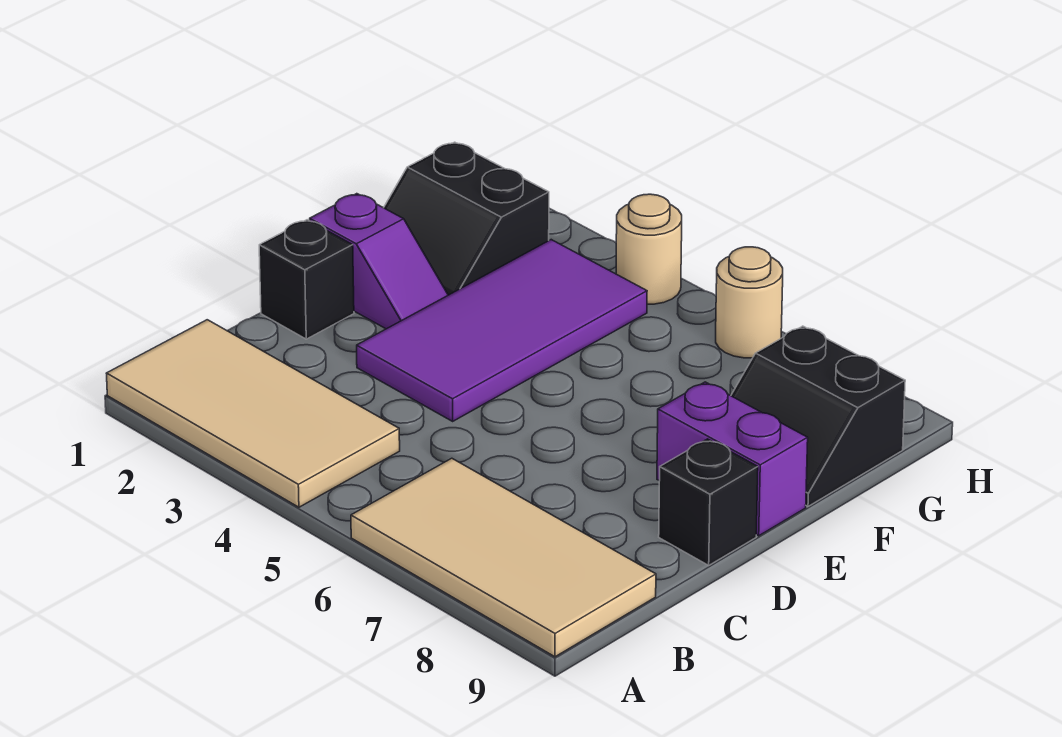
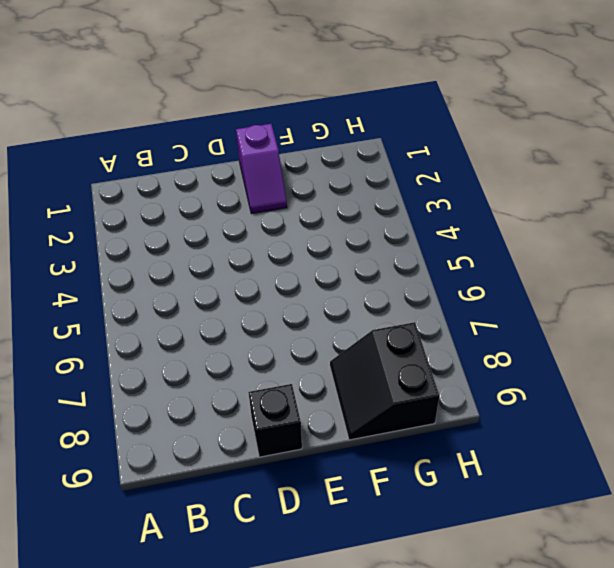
none -> tan 2x4 tile [106,320,400,507]
none -> tan 2x4 tile [351,458,656,657]

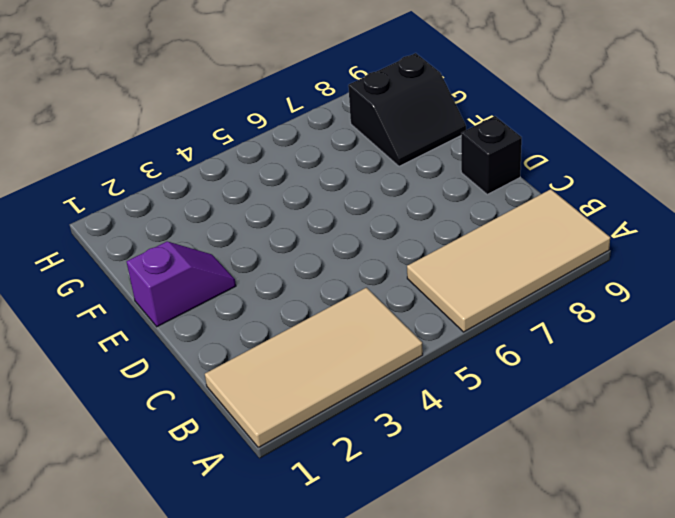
none -> black 1x1 brick [259,220,354,339]
none -> purple 2x4 tile [357,240,647,421]

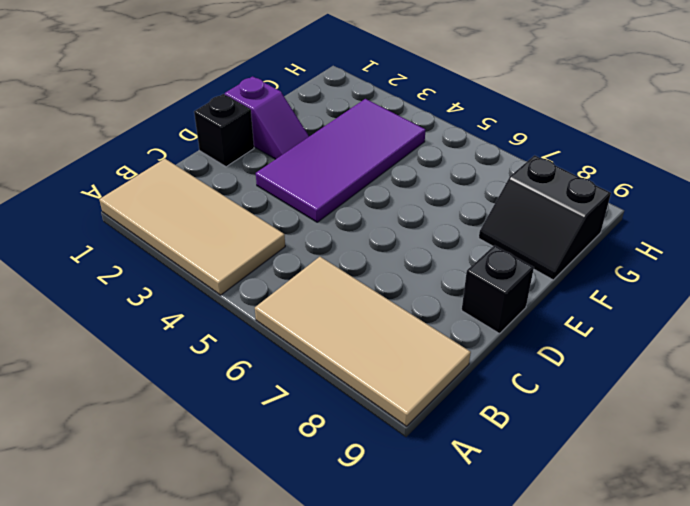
none -> purple 1x2 brick [657,382,808,536]
none -> black 2x2 slope [384,142,549,295]

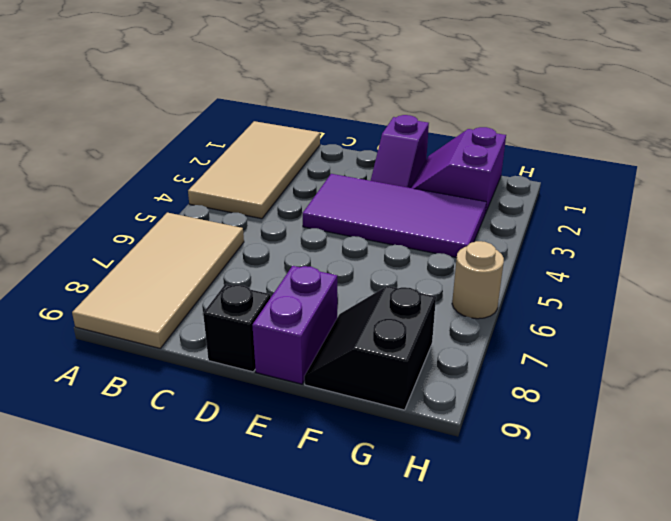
purple 2x2 slope [411,127,506,214] -> black 2x2 slope [384,142,549,295]
none -> black 1x1 brick [259,220,354,339]
none -> tan 1x1 round brick [616,194,682,304]

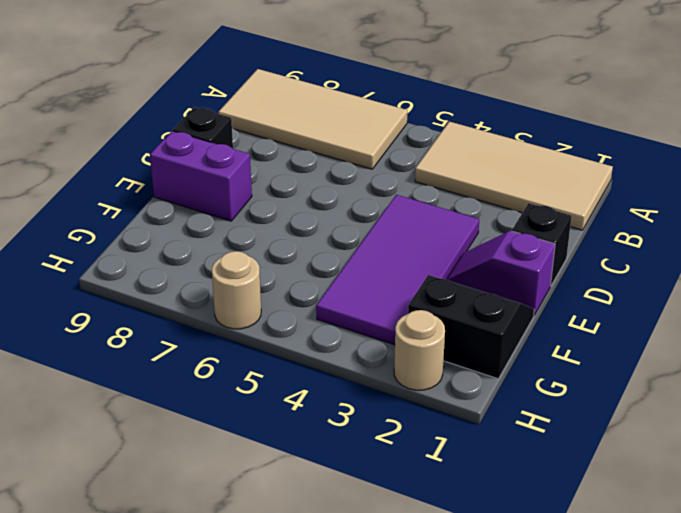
tan 1x1 round brick [394,310,445,390] -> tan 1x1 round brick moved to [616,194,682,304]
none -> black 2x2 slope [731,326,905,506]

